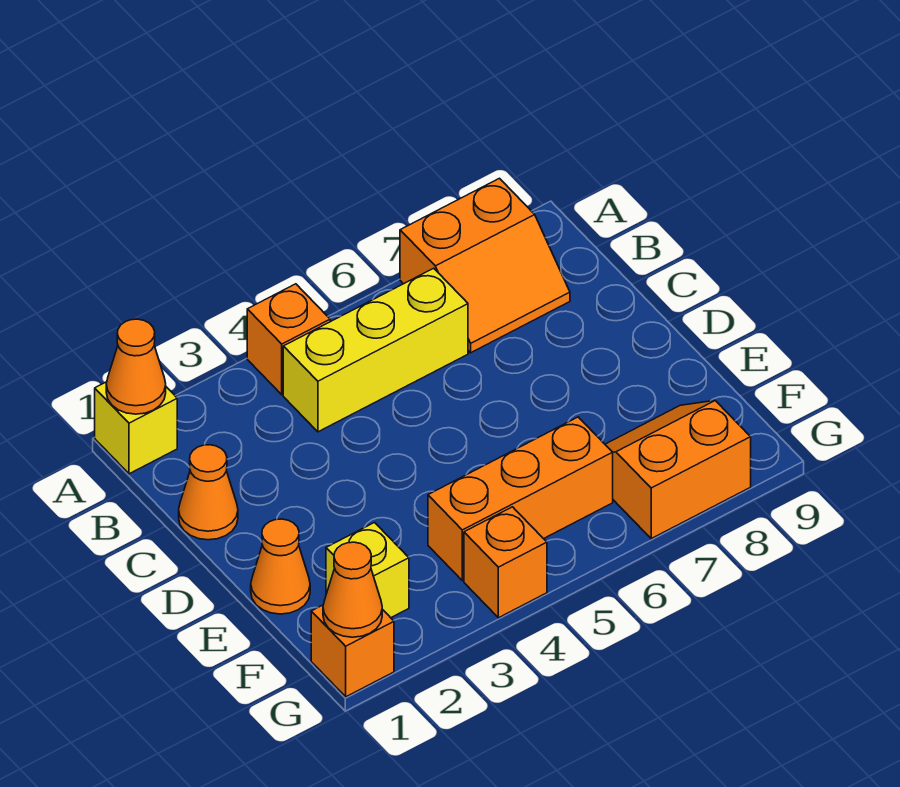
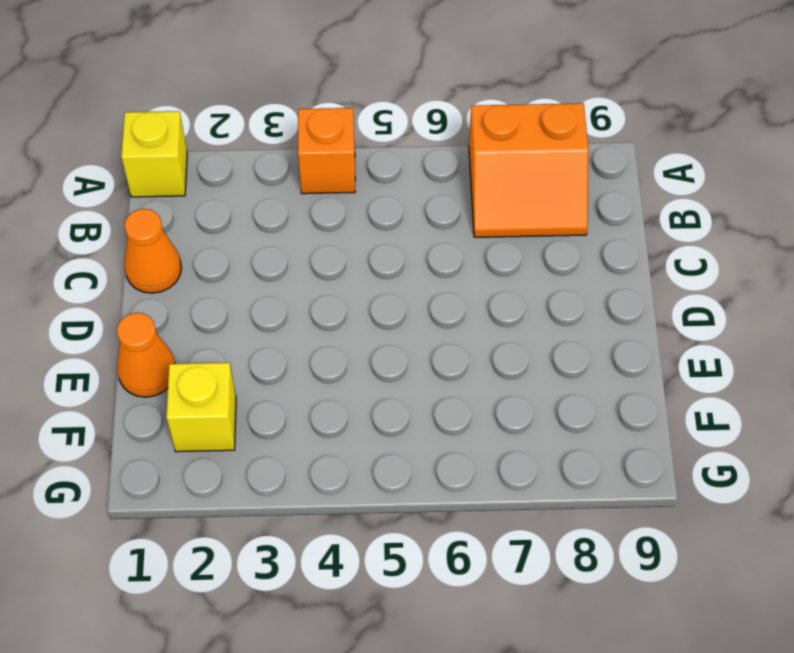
none -> yellow 1x3 brick [283,268,468,432]
none -> orange 1x3 brick [428,417,613,581]
none -> orange 2x2 slope [605,401,751,539]

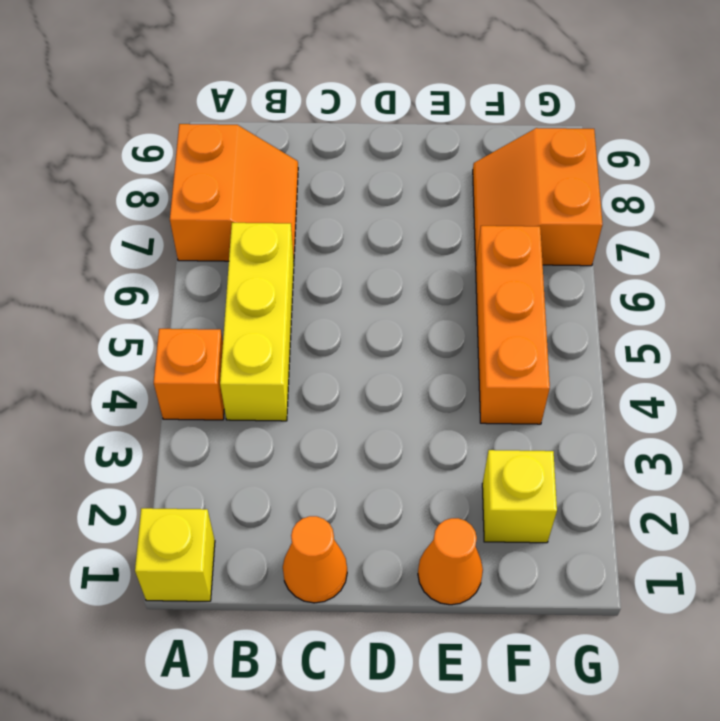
none -> orange 1x1 brick [311,605,394,697]
none -> orange 1x1 brick [464,507,547,618]
none -> orange 1x1 cone [106,319,166,414]

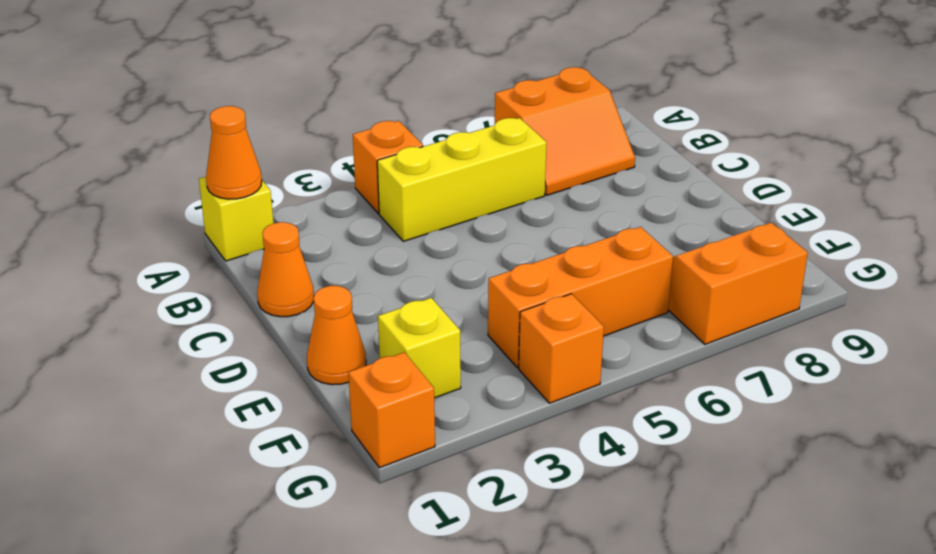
none -> orange 1x1 cone [323,542,382,637]

